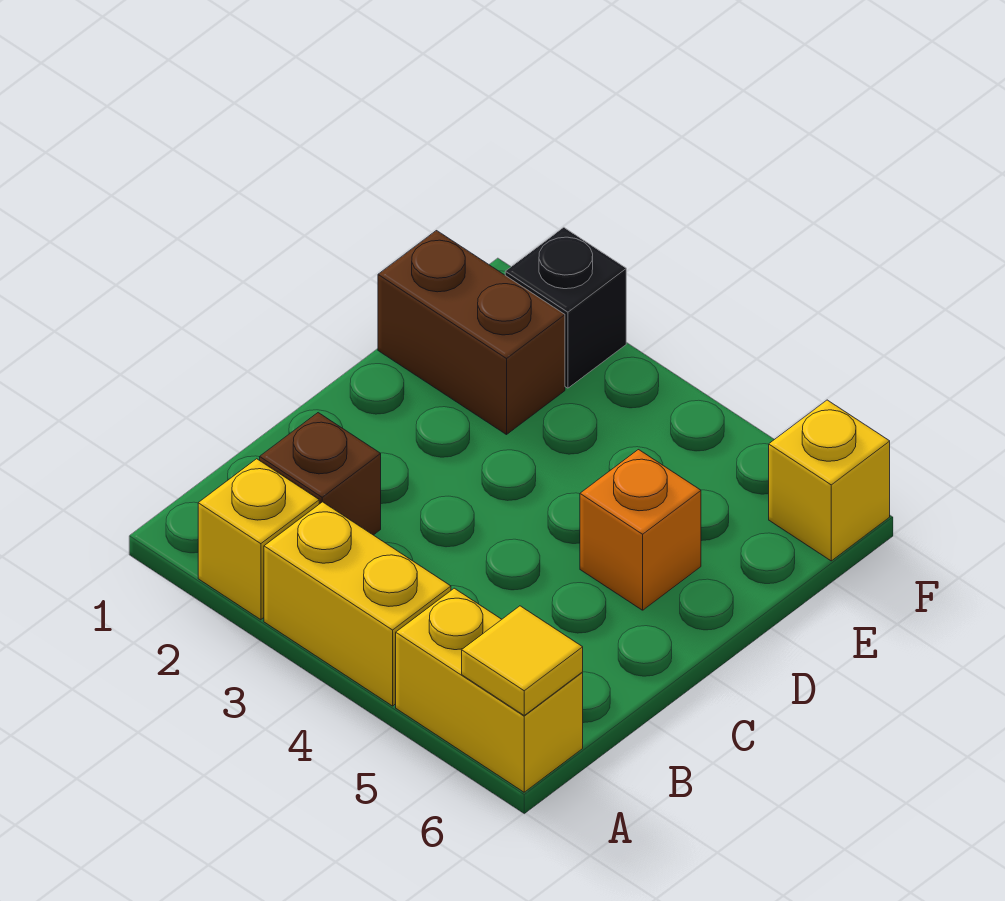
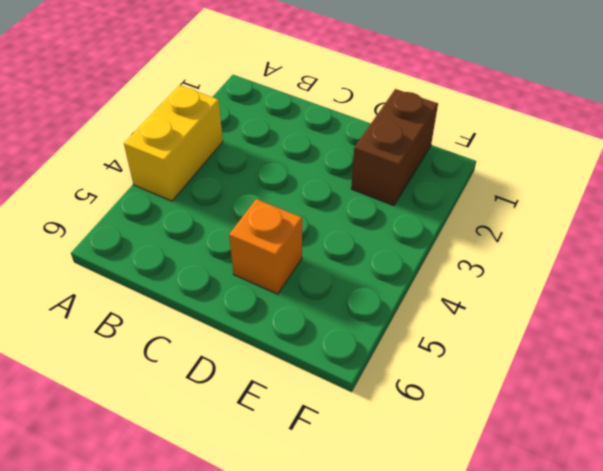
none -> yellow 1x1 brick [198,459,319,620]
none -> yellow 1x2 brick [396,588,583,792]

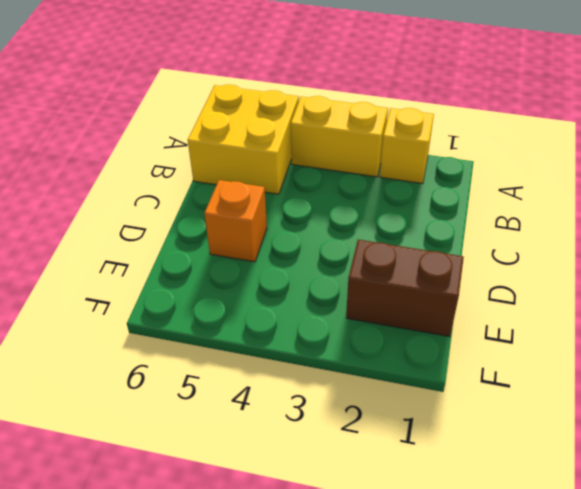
yellow 2x2 brick [188,84,299,194] -> yellow 1x2 brick [396,588,583,792]
none -> brown 1x1 brick [260,413,381,535]
none -> black 1x1 brick [505,227,626,388]

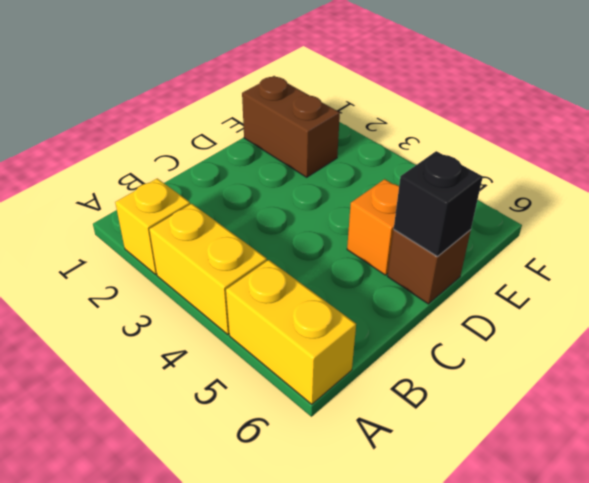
brown 1x1 brick [387,230,471,304] -> brown 1x1 brick moved to [260,413,381,535]
black 1x1 brick [394,151,483,257] -> black 1x1 brick moved to [505,227,626,388]
none -> yellow 1x1 brick [769,400,890,561]
none -> yellow 1x1 tile [462,606,583,715]

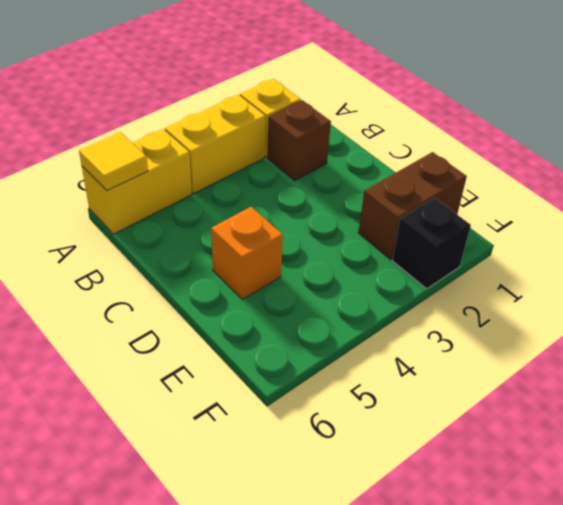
none -> yellow 1x1 brick [769,400,890,561]

